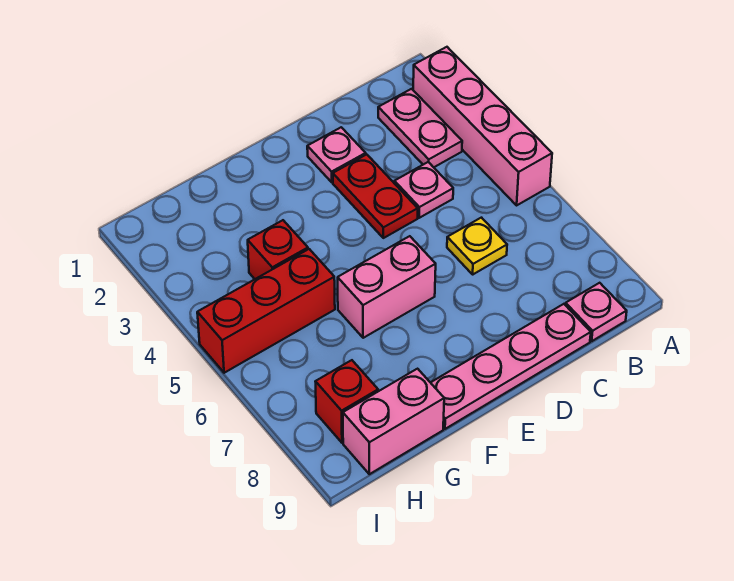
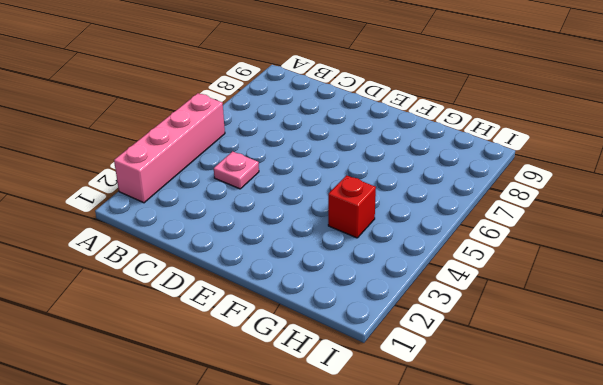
none -> pink 1x2 plate [378,89,462,167]
none -> pink 1x1 plate [566,283,627,341]
none -> yellow 1x1 plate [447,218,507,274]

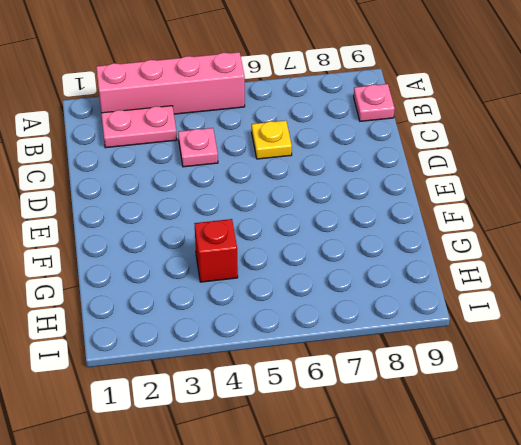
none -> pink 1x4 plate [431,304,591,429]
none -> pink 1x1 plate [307,127,366,182]
none -> red 1x2 plate [333,154,418,238]

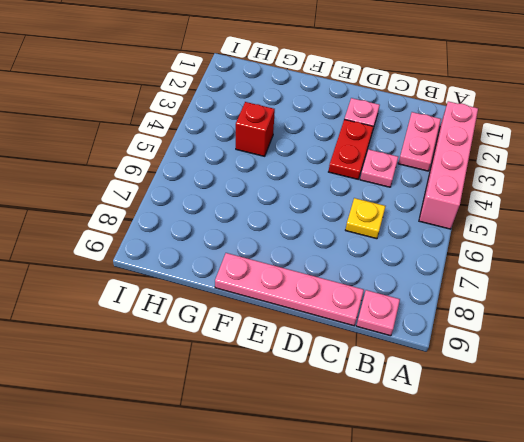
none -> pink 1x2 brick [338,236,436,338]
none -> red 1x3 brick [197,249,335,373]
none -> pink 1x2 brick [343,369,444,474]

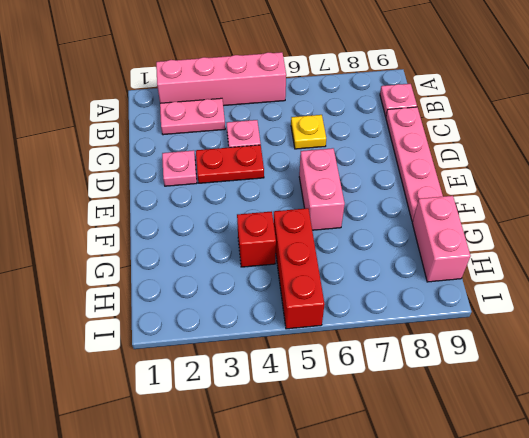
none -> red 1x1 brick [315,360,378,443]

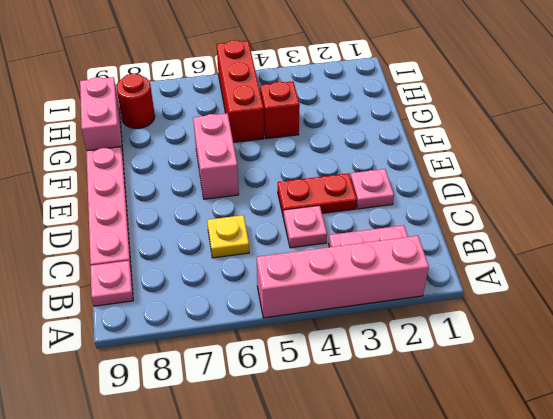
red 1x1 round brick [116,74,155,128] -> red 1x1 brick [315,360,378,443]

